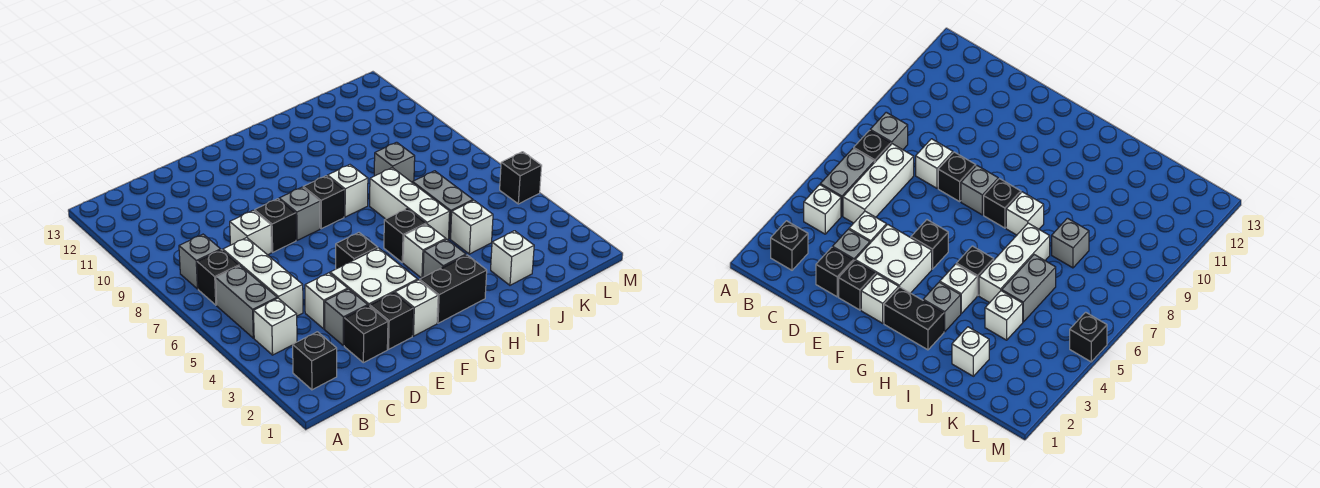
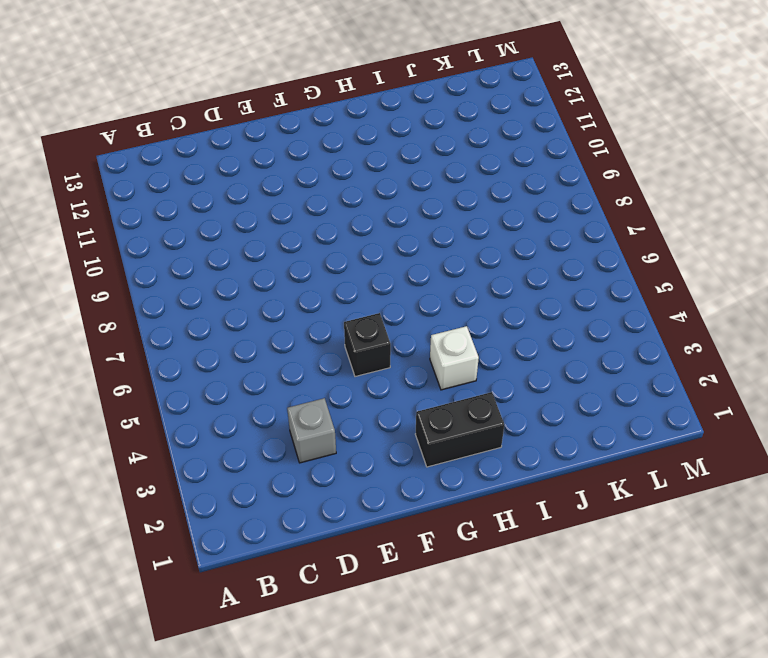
none -> black 1x1 brick [293,332,337,390]
none -> white 1x1 brick [254,298,297,355]
none -> grey 1x2 brick [216,266,277,338]

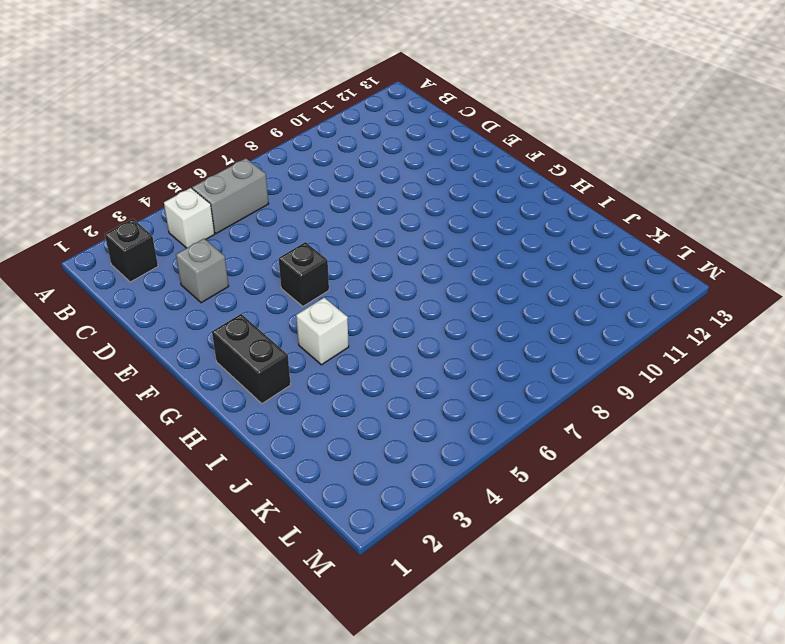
none -> black 1x1 brick [197,250,239,305]
none -> grey 1x1 brick [179,234,221,289]
none -> white 1x3 brick [223,238,303,316]

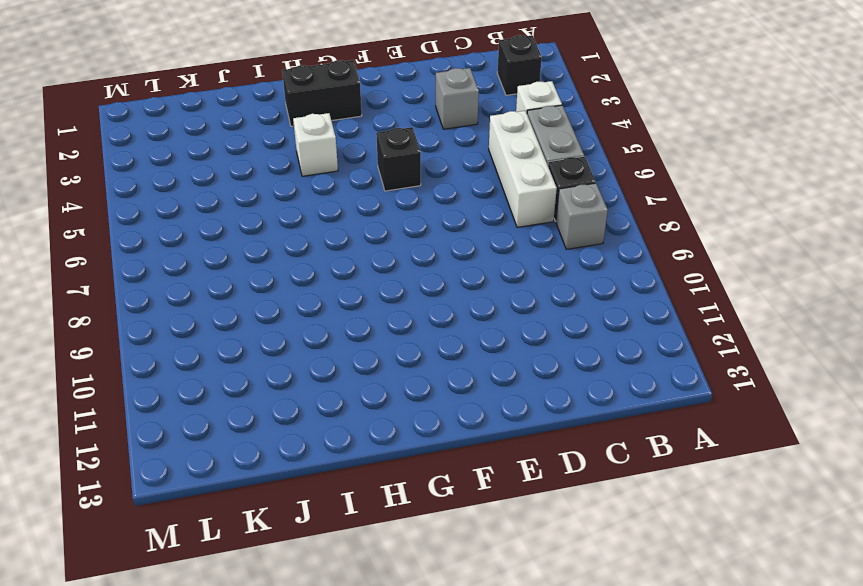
none -> black 1x1 brick [344,306,388,363]
none -> white 1x1 brick [305,273,348,329]
none -> white 1x1 brick [230,210,271,255]

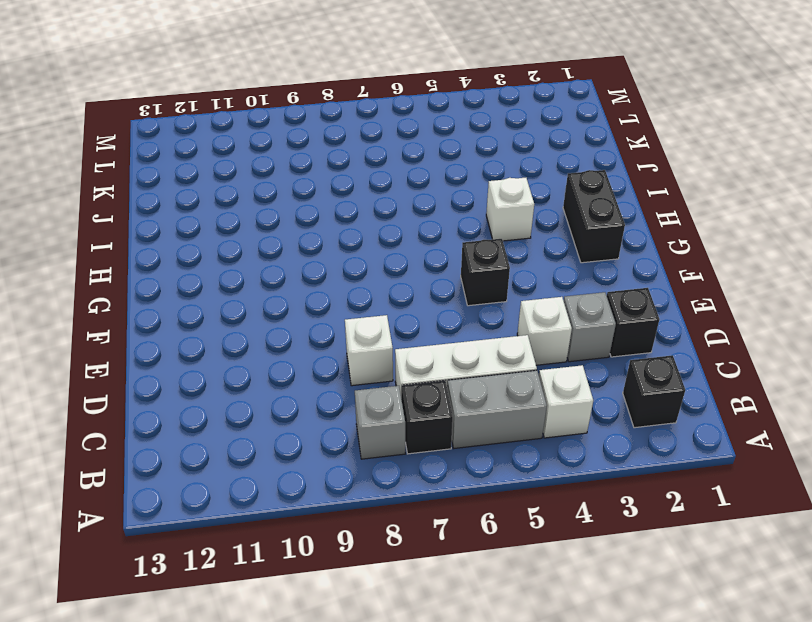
none -> black 1x1 brick [370,293,413,349]
none -> white 2x2 brick [330,248,418,306]
none -> black 1x1 brick [255,199,296,252]

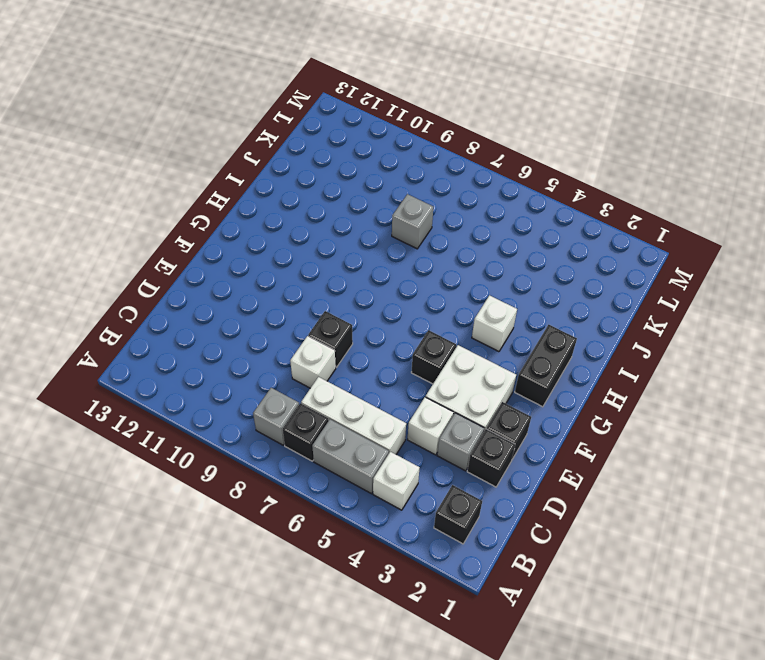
none -> white 1x1 brick [395,280,438,336]
none -> grey 1x1 brick [279,187,320,240]
none -> black 1x1 brick [303,176,344,229]

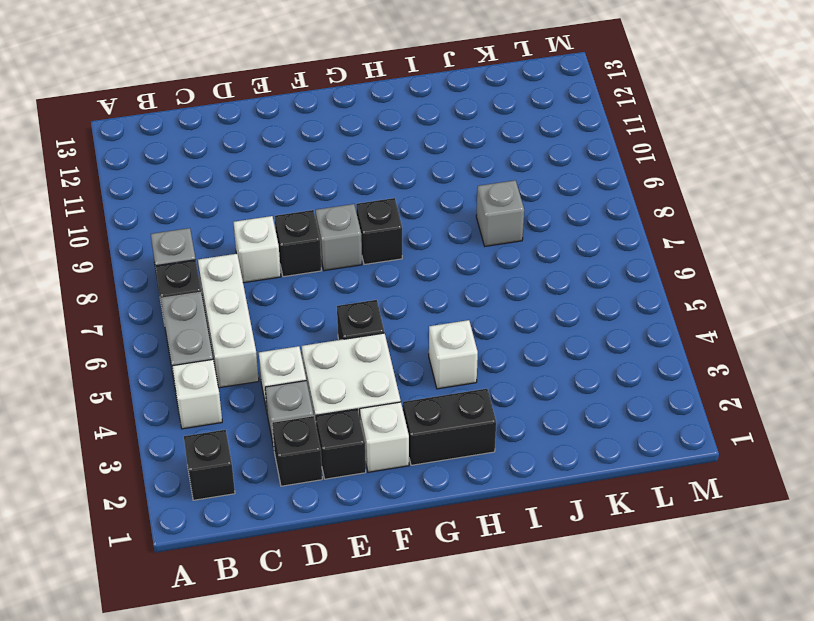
none -> grey 1x1 brick [423,239,466,277]
none -> black 1x1 brick [384,209,426,263]
none -> white 1x1 brick [327,165,368,217]

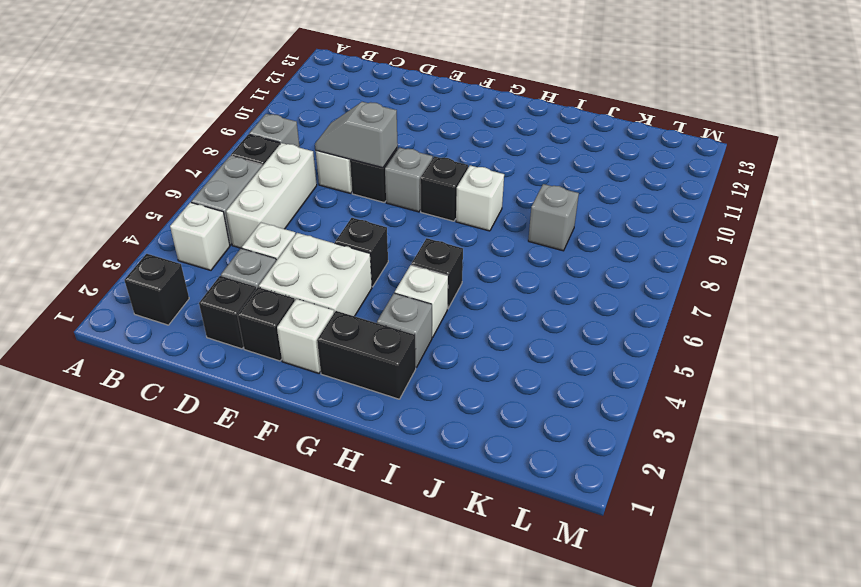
grey 1x2 slope [315,102,398,168] -> none
none -> white 1x3 brick [370,168,450,240]
none -> white 1x1 brick [491,231,534,285]
none -> white 1x1 brick [451,200,493,254]

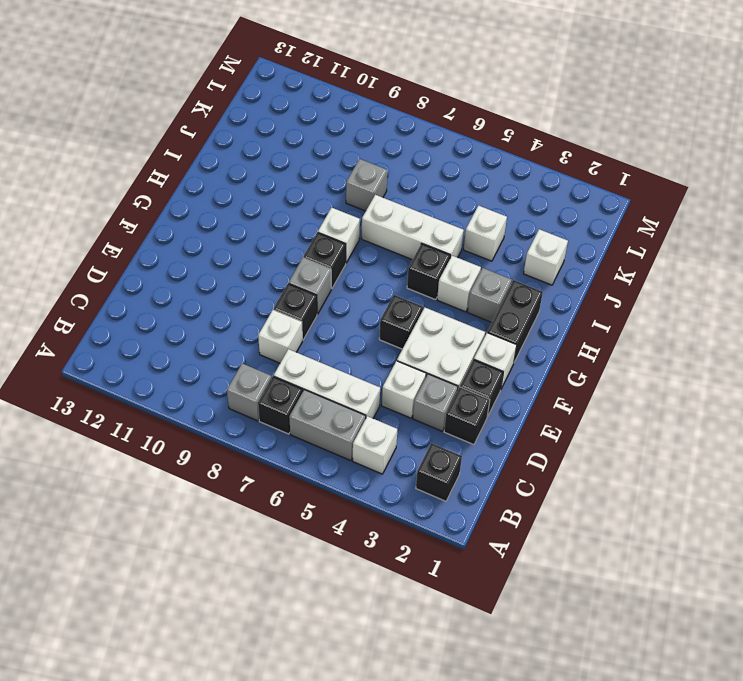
none -> grey 1x2 brick [413,171,473,239]
none -> black 1x1 brick [500,152,542,204]

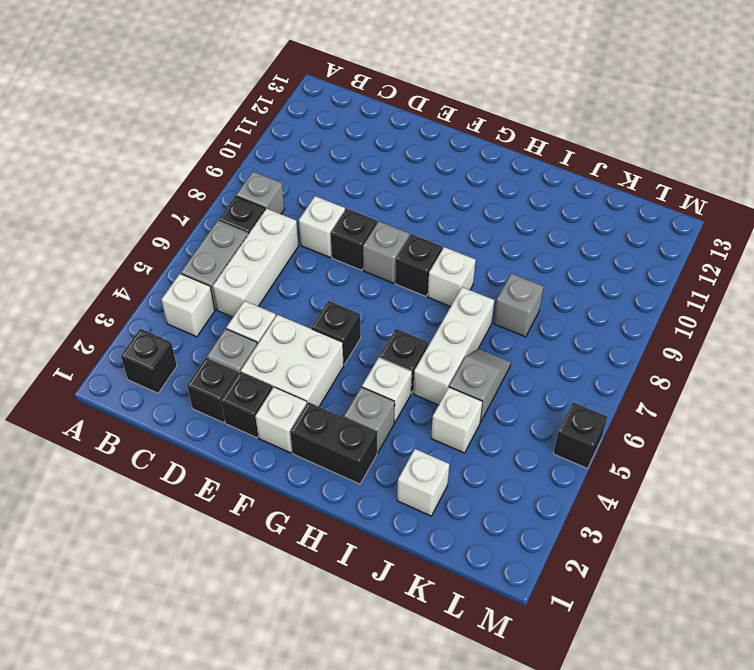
grey 1x2 slope [449,349,511,423] -> grey 1x2 brick [413,171,473,239]

